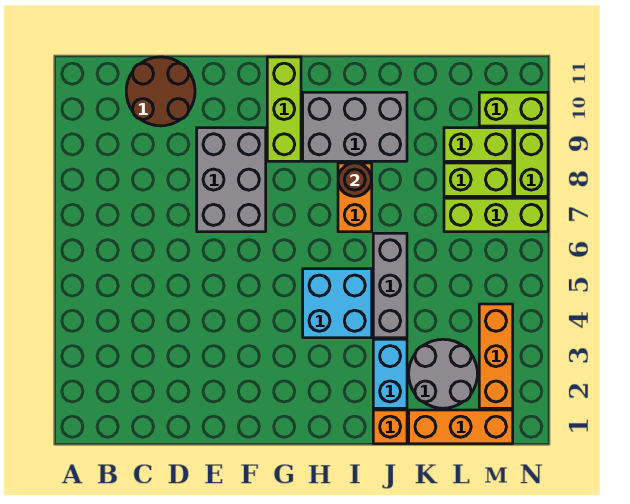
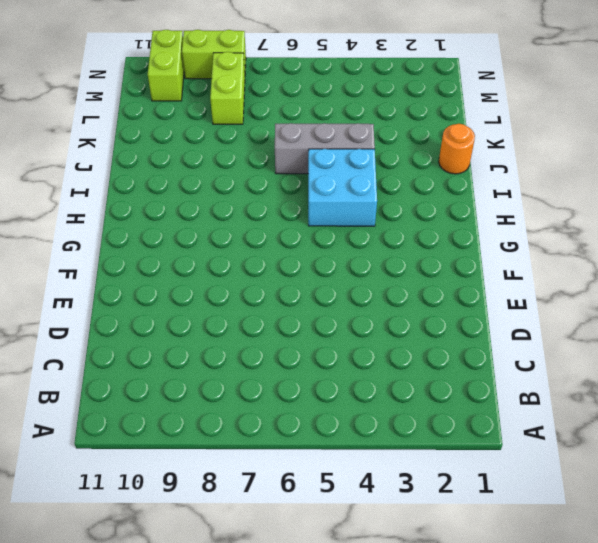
orange 1x1 round brick [439,124,475,174] -> orange 1x1 brick [373,410,407,444]
none -> brown 2x2 round brick [126,57,195,126]
none -> grey 2x3 brick [197,128,266,232]
none -> lime 1x3 brick [267,57,301,161]

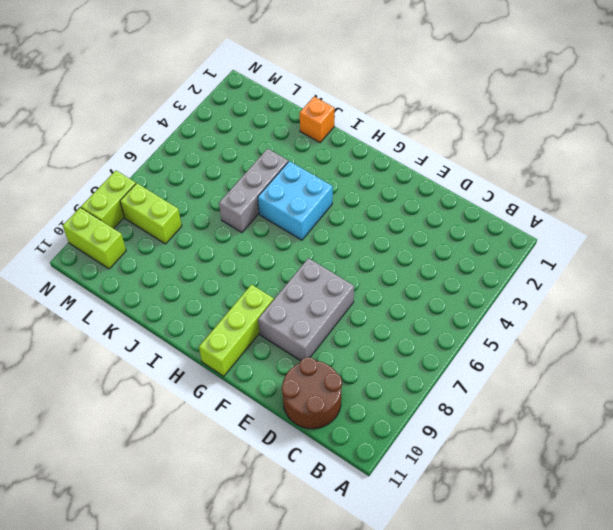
none -> grey 2x3 brick [303,92,407,161]
none -> orange 1x2 brick [338,163,372,232]
none -> cyan 1x2 brick [373,339,407,408]

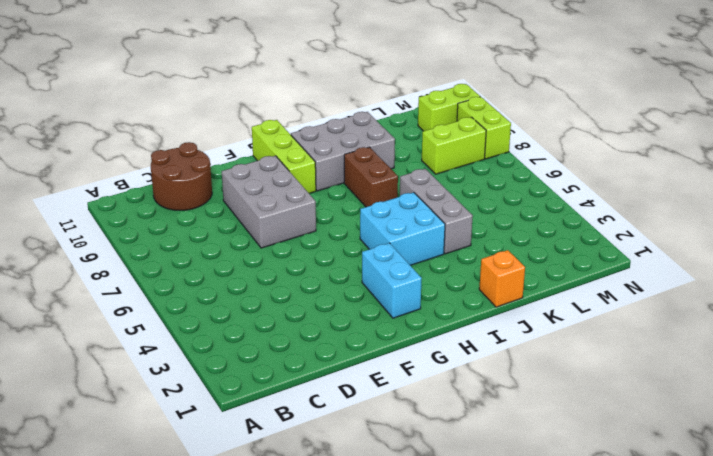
cyan 1x2 brick [362,243,422,318] -> cyan 1x2 brick moved to [373,339,407,408]
brown 1x2 brick [344,147,398,207] -> orange 1x2 brick [338,163,372,232]
none -> orange 1x3 brick [409,410,513,444]
none -> grey 2x2 round brick [409,339,477,408]
none -> lime 1x3 brick [444,198,548,232]

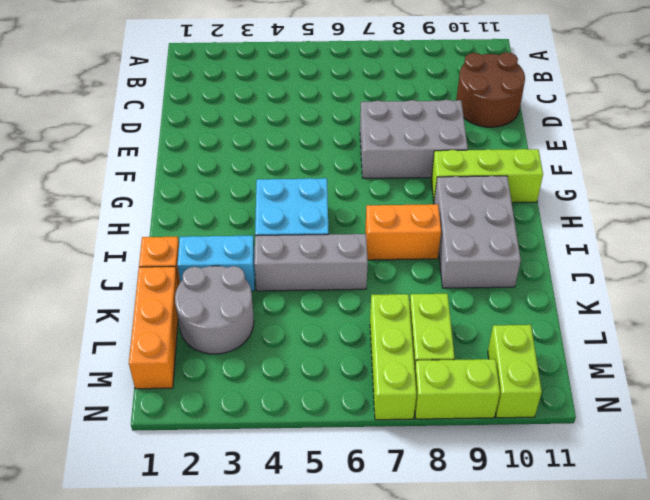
none -> lime 1x2 brick [444,128,513,161]
none -> orange 1x3 brick [479,304,513,408]
none -> brown 1x1 round brick [338,163,372,196]

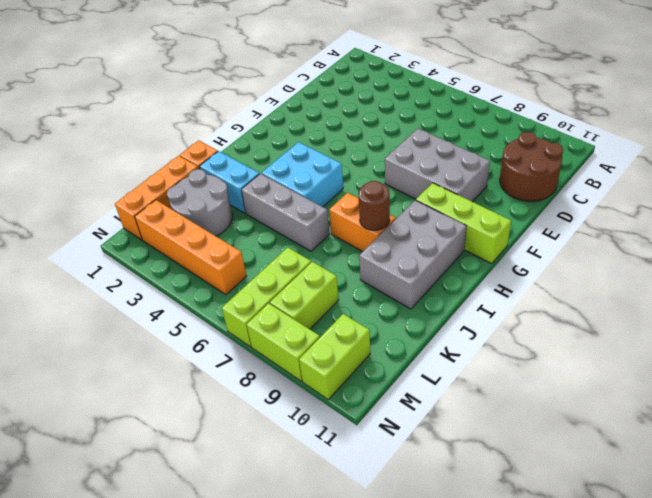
orange 1x4 brick [135,200,246,295] -> orange 1x3 brick [479,304,513,408]
none -> lime 1x2 brick [444,128,513,161]

